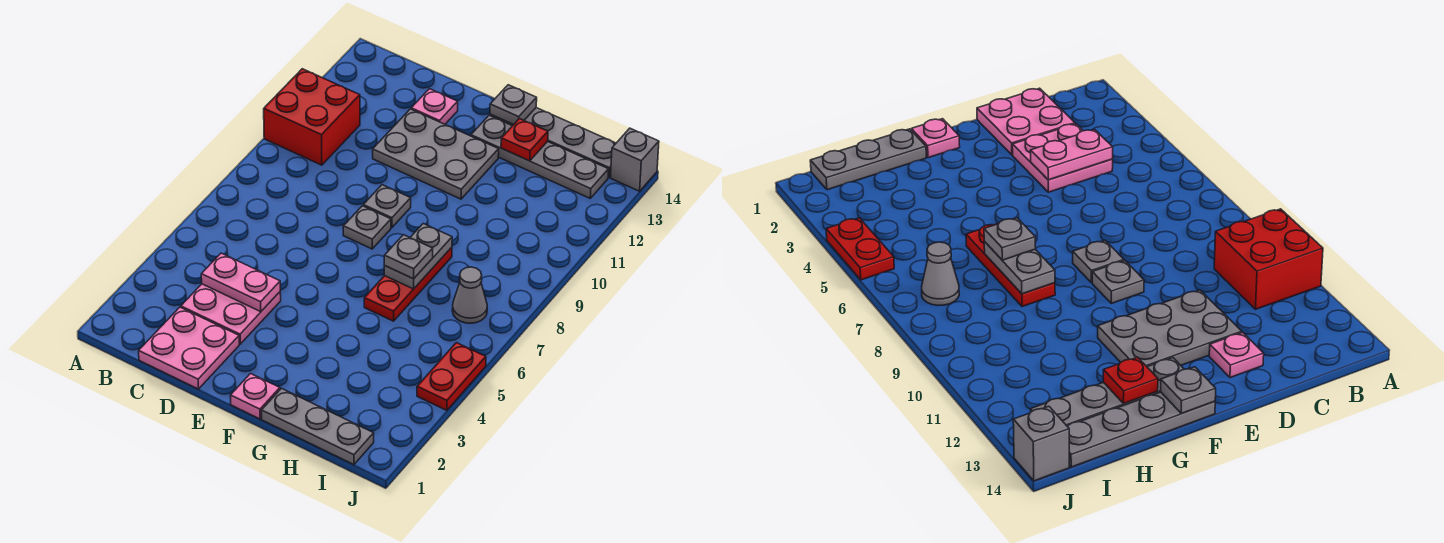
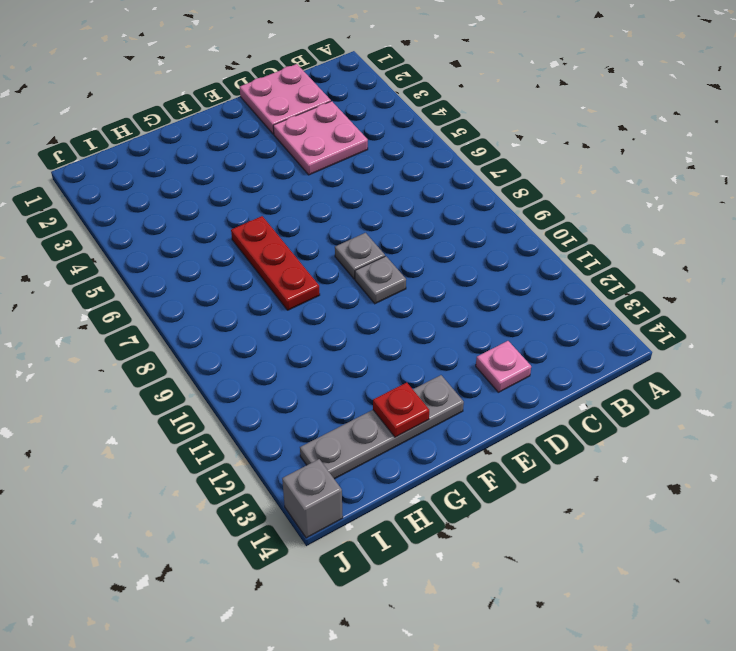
none -> red 2x2 brick [264,69,360,165]
none -> grey 2x3 plate [373,109,499,199]
none -> pink 1x1 plate [230,374,280,419]

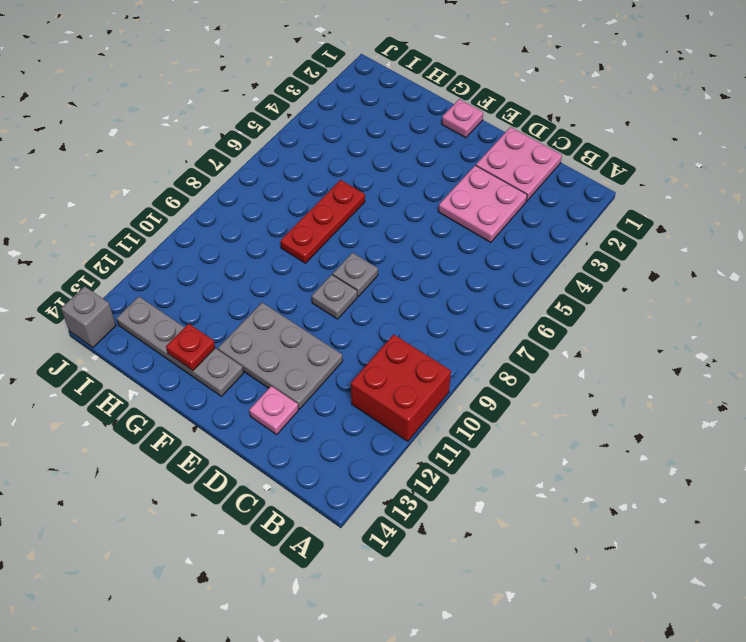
none -> grey 1x4 plate [490,108,616,178]
none -> grey 1x3 plate [261,389,374,465]
none -> grey 1x1 cone [452,267,487,323]

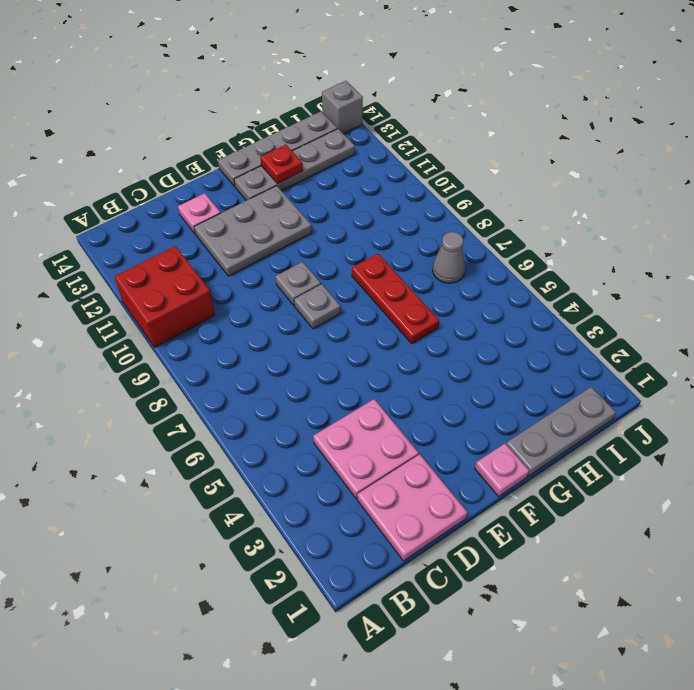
none -> red 1x2 plate [417,343,486,410]
none -> pink 1x2 plate [201,253,280,312]
none -> grey 1x1 plate [490,85,537,125]

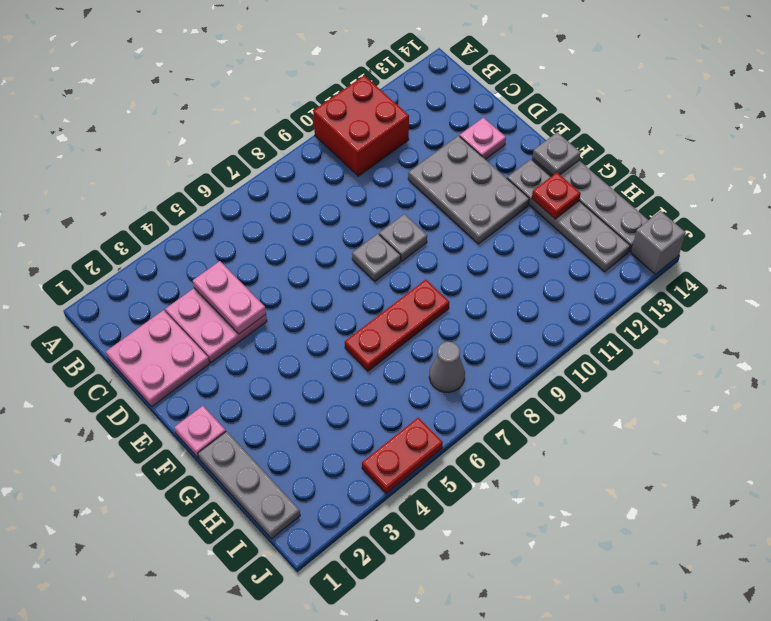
none -> grey 1x2 plate [384,224,452,289]
none -> grey 1x1 plate [384,235,433,279]

